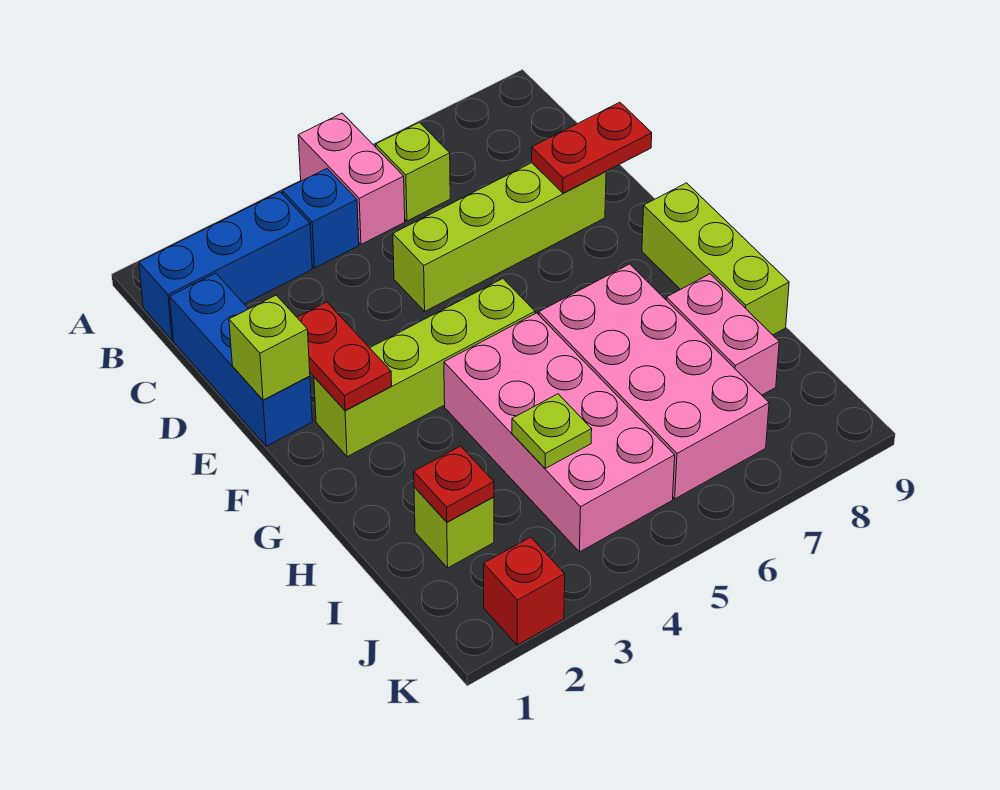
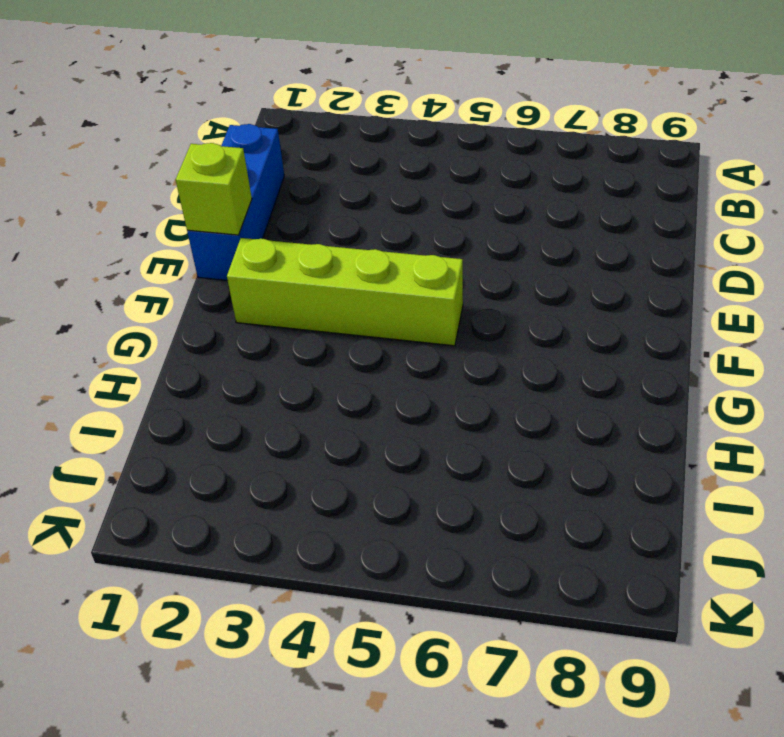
none -> pink 1x2 brick [298,113,405,244]
none -> blue 1x3 brick [139,192,312,340]
none -> blue 1x1 brick [283,169,359,268]

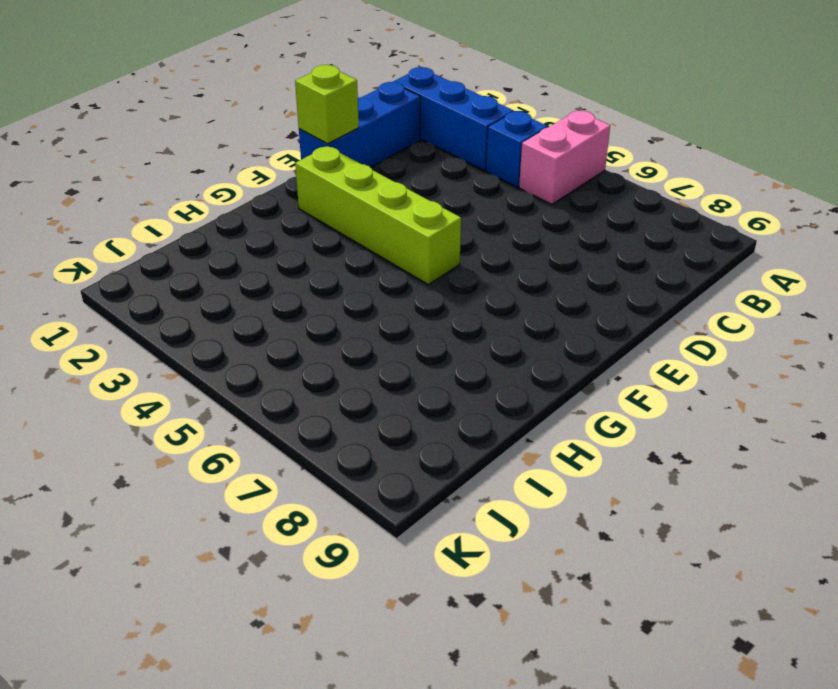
none -> lime 1x1 brick [376,122,450,221]
none -> lime 1x4 brick [393,163,606,311]
none -> lime 1x3 brick [642,183,789,335]

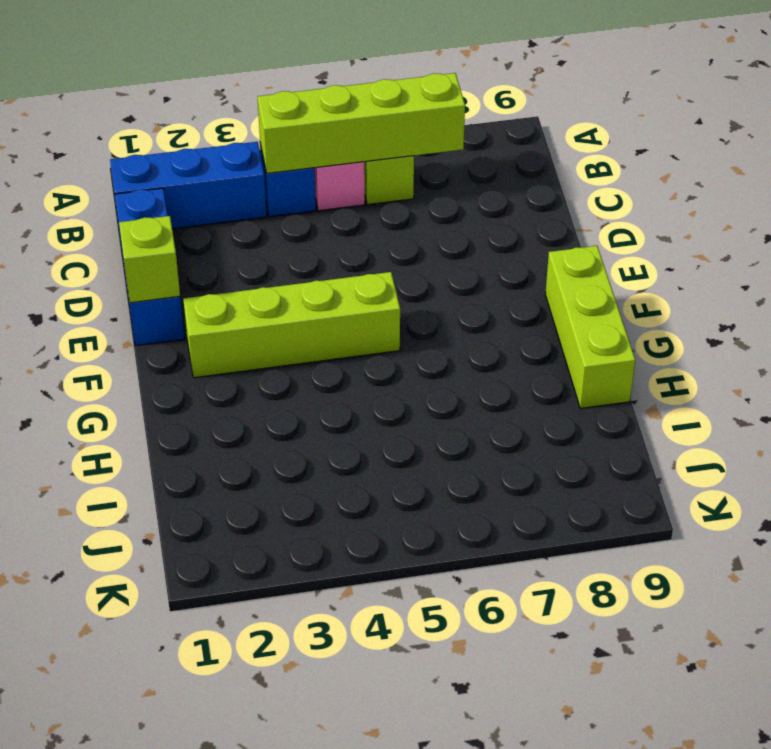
lime 1x4 brick [257,73,465,173] -> lime 1x4 brick moved to [393,163,606,311]
none -> pink 2x4 brick [444,313,675,552]
none -> pink 2x4 brick [539,264,769,499]
none -> pink 1x2 brick [666,274,779,395]

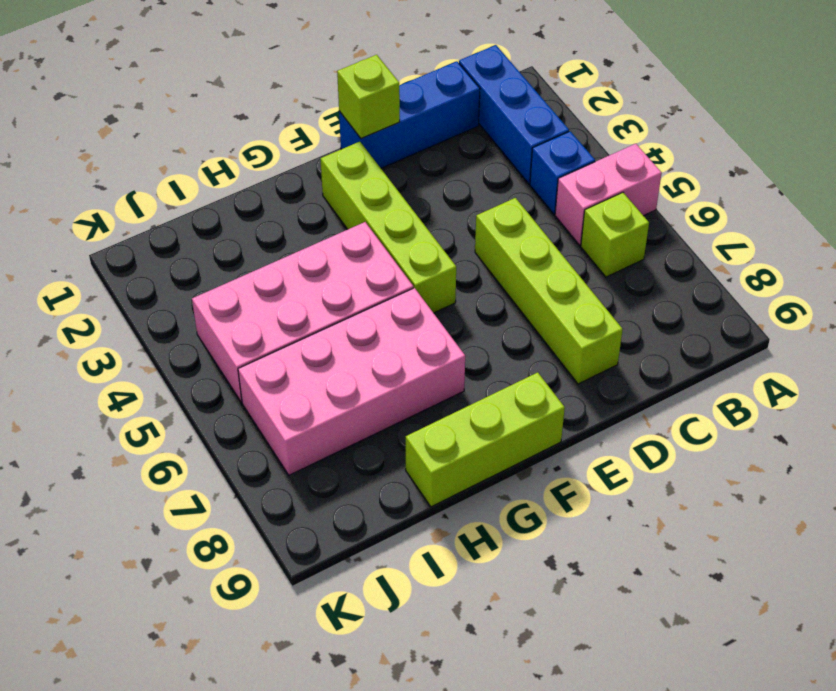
none -> pink 1x2 brick [666,274,779,395]
none -> lime 1x1 brick [414,487,494,568]
none -> red 1x1 brick [484,537,565,645]

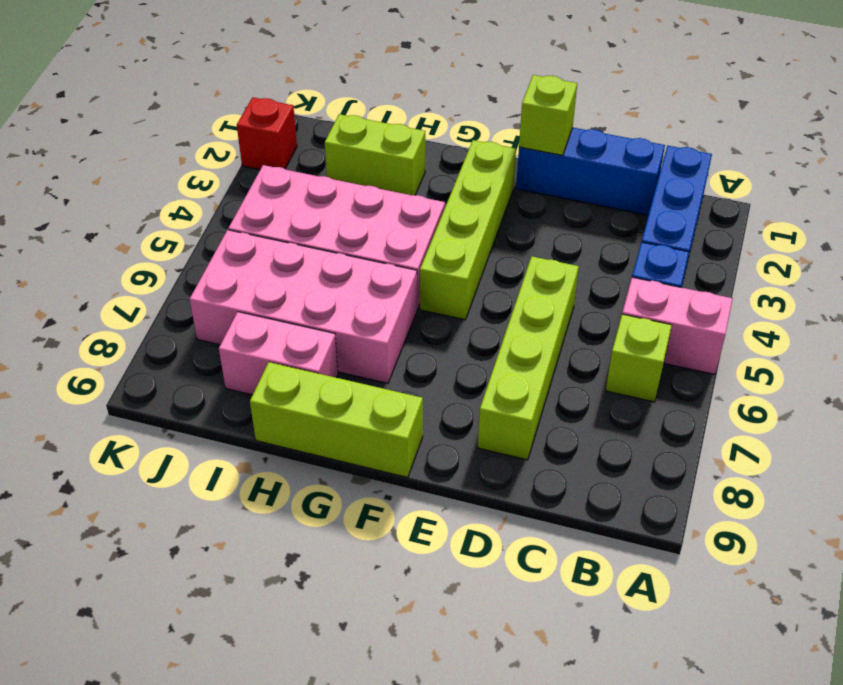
lime 1x2 brick [325,114,425,195] -> lime 1x1 brick [414,487,494,568]
none -> red 1x2 plate [532,102,652,193]
none -> red 1x2 plate [297,302,392,411]
none -> red 1x1 plate [414,446,494,522]

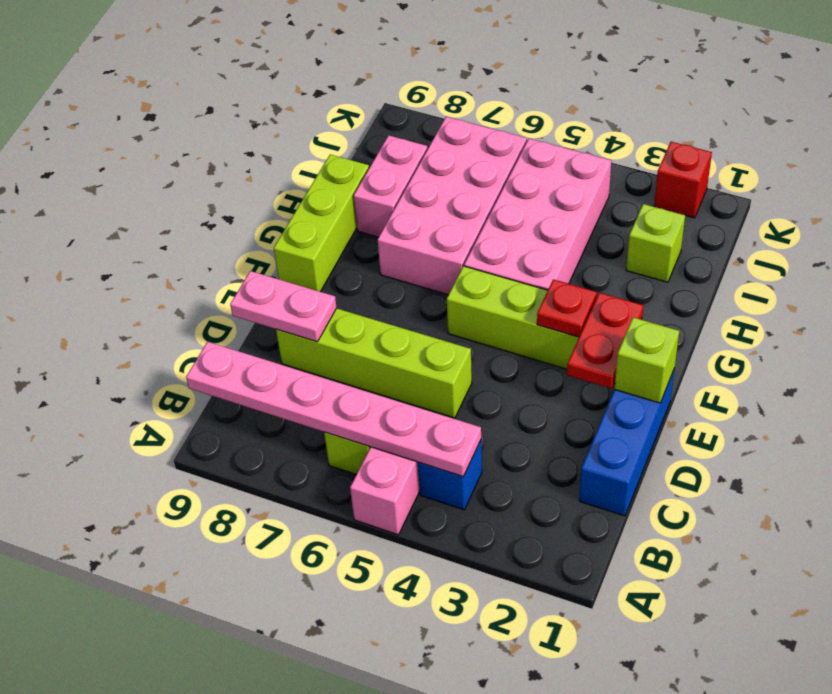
pink 1x6 plate [186,342,481,476] -> none
pink 1x2 plate [230,271,337,342] -> red 1x2 plate [532,102,652,193]
red 1x1 plate [537,279,597,337] -> red 1x1 plate moved to [414,446,494,522]
none -> blue 1x3 brick [139,192,312,340]
none -> lime 1x1 plate [512,394,592,468]

